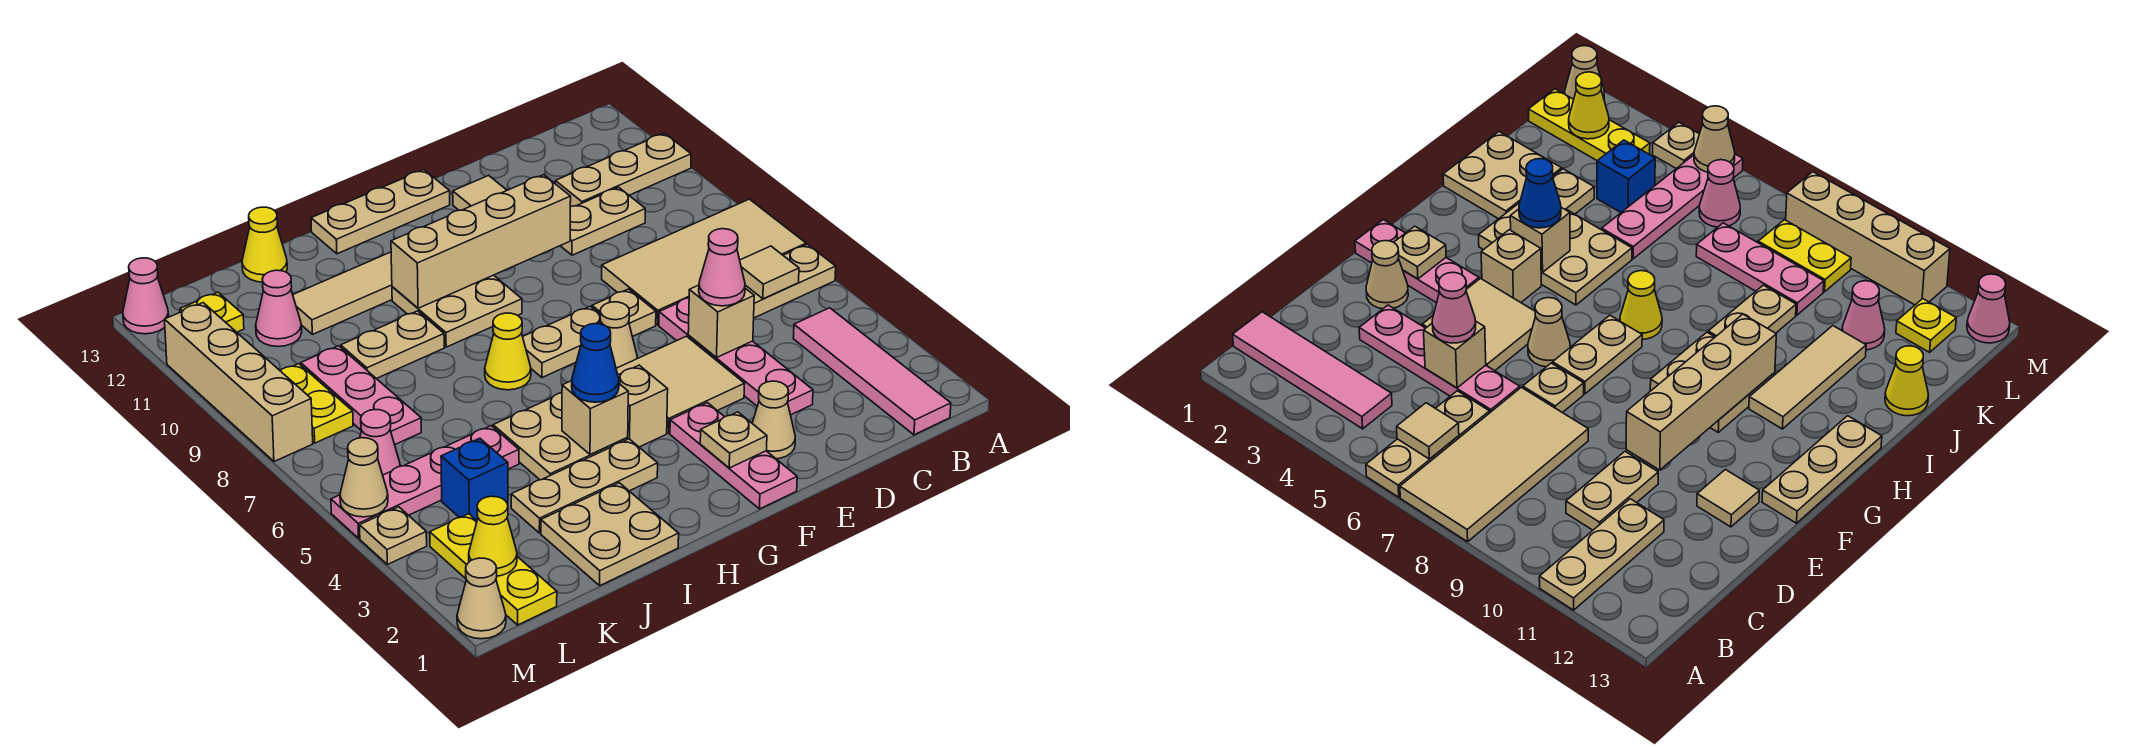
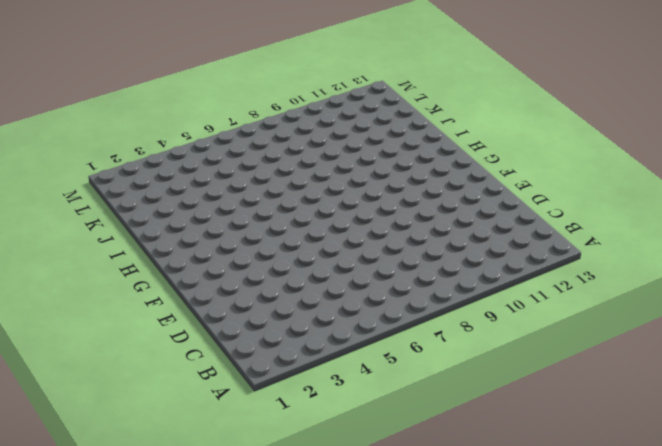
none -> tan 1x3 plate [745,244,836,318]
none -> tan 2x4 tile [602,199,806,325]
none -> tan 1x3 plate [555,133,691,207]
none -> pink 1x4 tile [793,308,951,435]

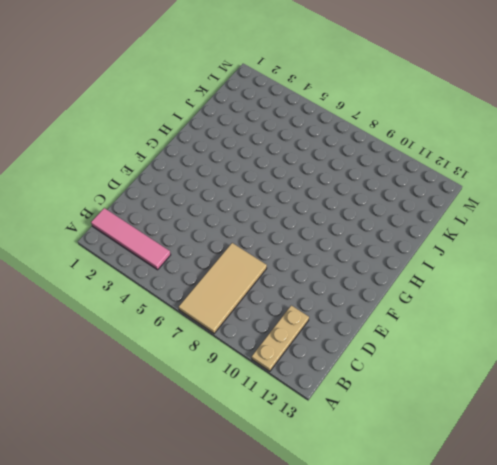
none -> tan 1x3 plate [745,244,836,318]
none -> tan 1x2 plate [561,187,645,255]
none -> pink 1x4 plate [659,298,813,415]
none -> tan 1x1 cone [752,381,795,459]

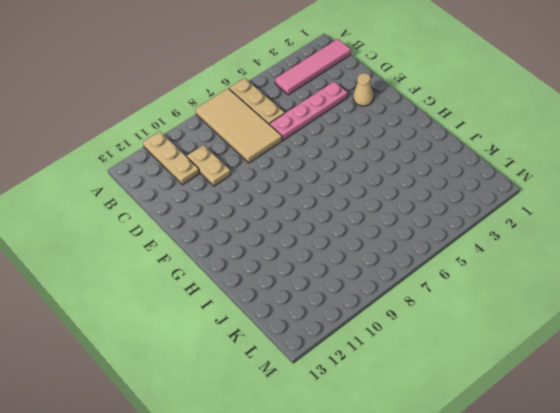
none -> tan 2x2 tile [616,336,745,433]
none -> tan 1x1 plate [592,289,656,337]
none -> tan 1x1 tile [453,175,507,210]
none -> pink 1x3 plate [670,403,797,509]

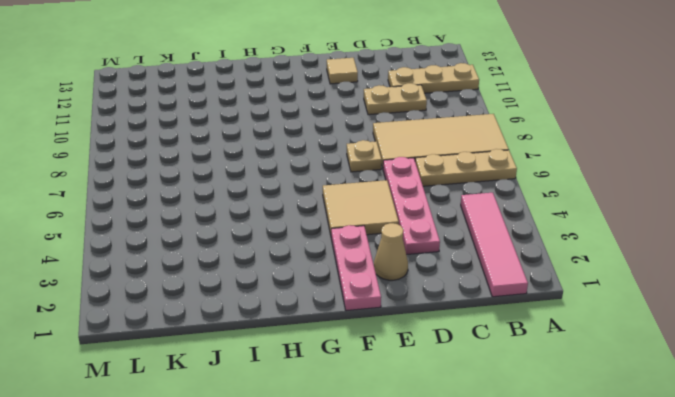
none -> tan 1x1 cone [600,302,637,368]
none -> tan 1x2 plate [523,306,601,378]
none -> tan 1x3 plate [311,170,450,254]
none -> tan 1x1 brick [618,365,668,447]

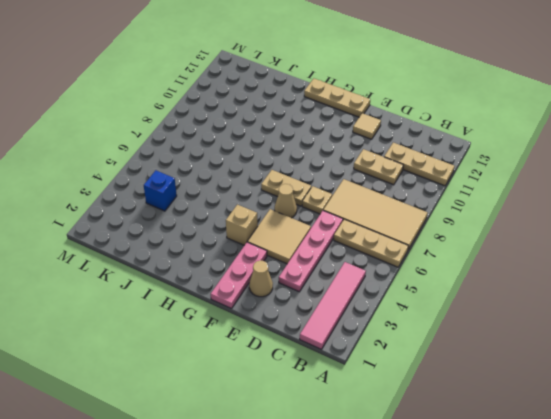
none -> tan 2x2 plate [392,275,522,347]
none -> tan 1x3 plate [511,439,658,533]
none -> tan 2x2 plate [493,393,628,480]
none -> yellow 1x1 cone [485,313,531,390]

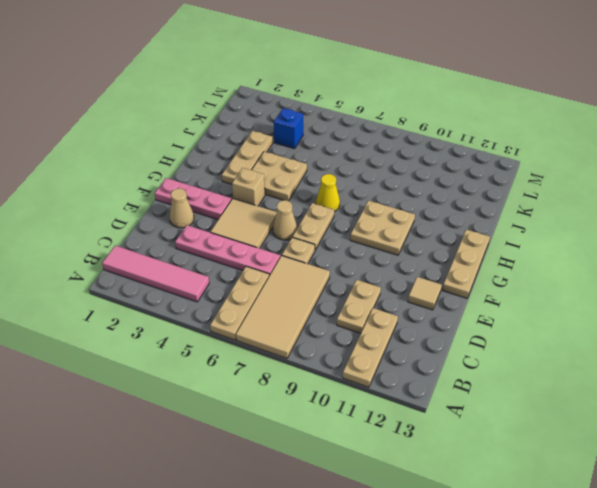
none -> tan 1x3 tile [293,252,392,335]
none -> tan 2x2 plate [541,483,679,585]
none -> tan 1x2 plate [341,311,444,379]
none -> pink 1x4 plate [331,426,519,538]

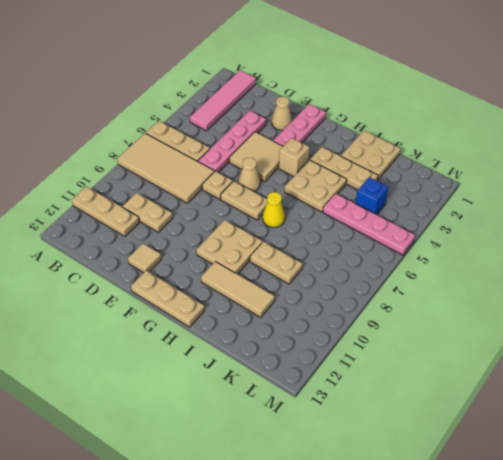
none -> yellow 1x1 cone [242,207,287,282]
none -> pink 1x3 plate [301,346,421,444]
none -> pink 1x1 cone [256,270,302,347]
none -> yellow 1x3 plate [430,514,557,625]

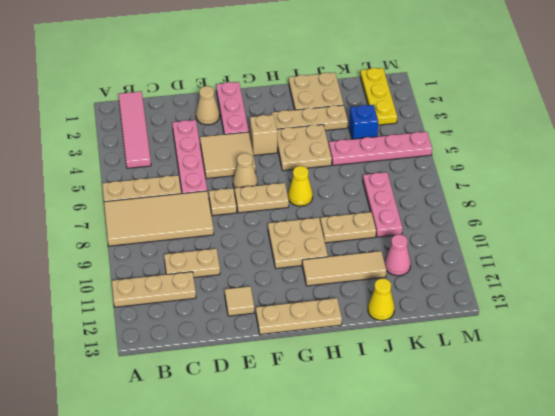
none -> pink 1x1 cone [360,410,400,475]
none -> yellow 1x2 plate [281,364,353,443]
none -> yellow 1x1 plate [180,292,244,332]
none -> tan 1x1 cone [457,558,506,639]

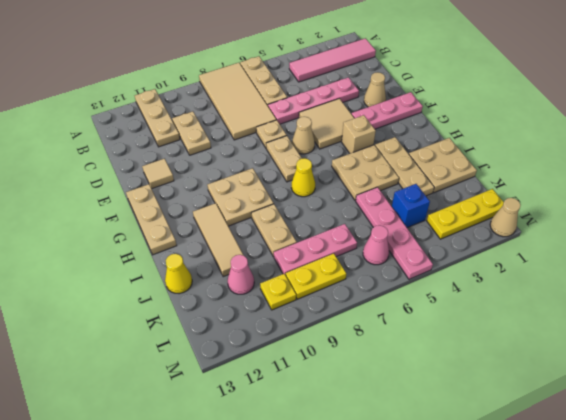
yellow 1x1 plate [260,274,296,310] -> yellow 1x1 plate moved to [180,292,244,332]
none -> tan 1x1 plate [360,507,427,565]
none -> tan 1x4 brick [165,303,313,461]
none -> pink 1x1 cone [123,258,169,334]
none -> tan 1x1 tile [740,246,799,299]

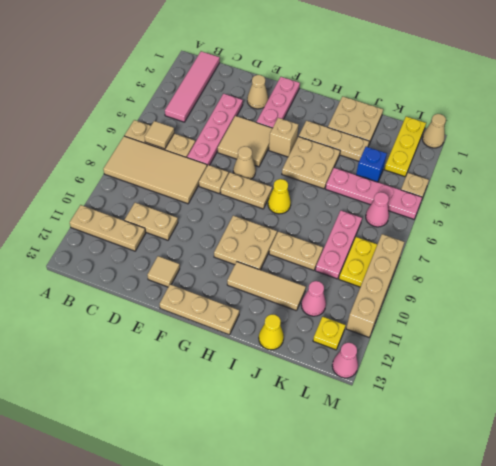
none -> tan 1x1 brick [688,285,754,357]
none -> tan 1x4 brick [391,175,571,308]
none -> tan 1x1 plate [700,412,767,468]
none -> tan 1x1 brick [562,381,628,455]

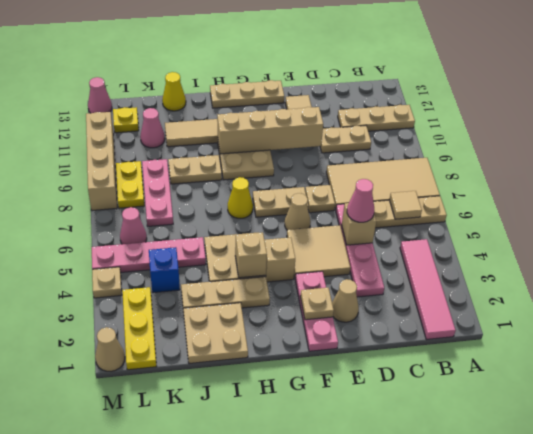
none -> yellow 1x1 cone [469,496,517,576]
none -> tan 1x1 cone [340,438,388,517]
none -> blue 1x1 cone [572,324,619,402]

